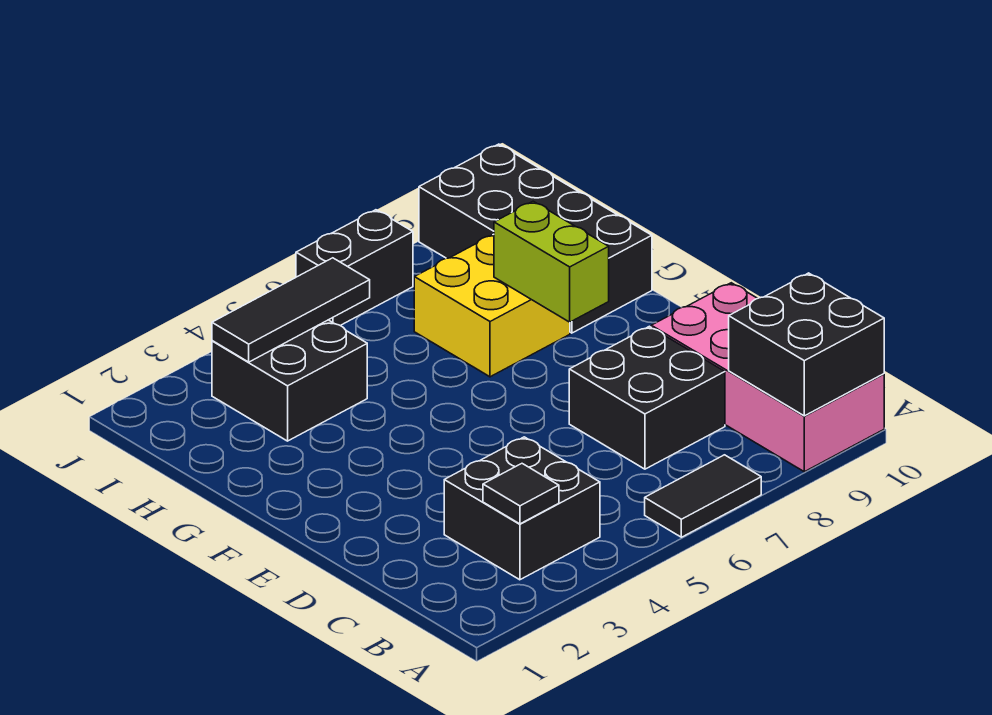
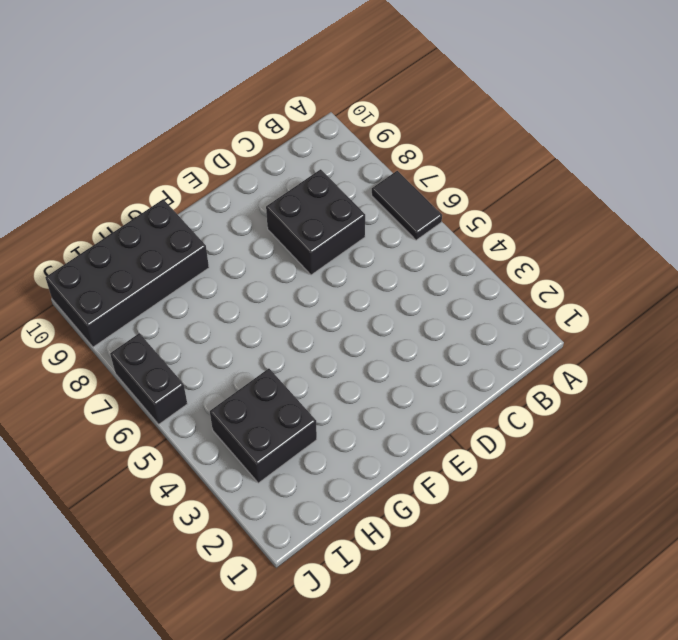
none -> pink 2x4 brick [651,283,884,472]
none -> black 2x2 brick [444,437,600,580]
none -> yellow 2x2 brick [414,234,570,377]

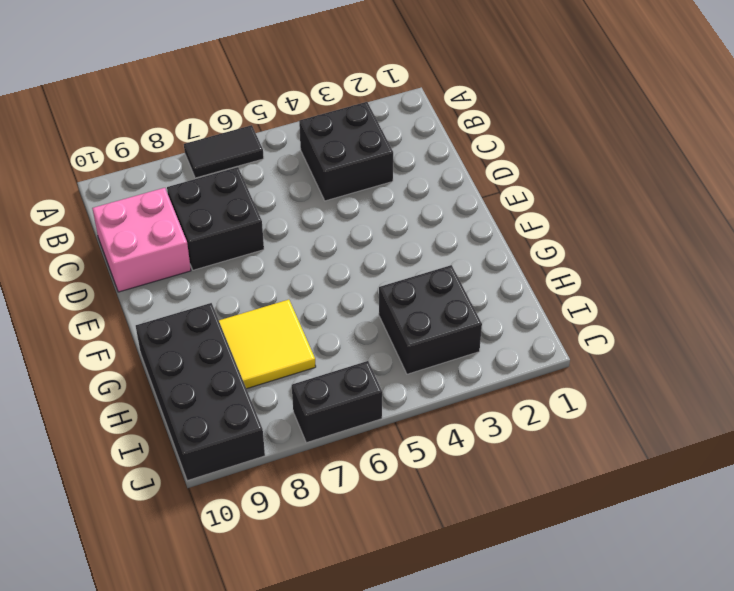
pink 2x2 brick [92,188,191,292] -> pink 2x4 brick [651,283,884,472]
yellow 2x2 tile [219,300,316,389] -> yellow 2x2 brick [414,234,570,377]
none -> black 2x2 brick [729,273,884,416]
none -> black 1x1 tile [483,464,559,524]
none -> lime 1x2 brick [494,201,609,322]

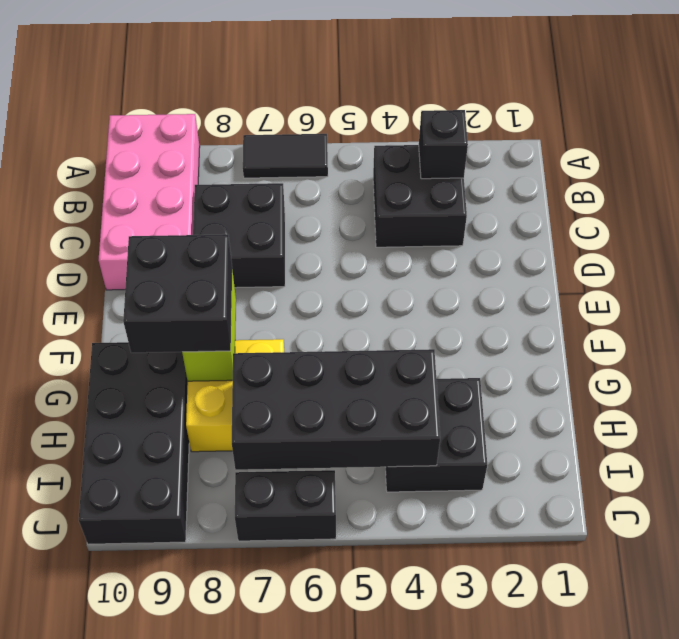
black 1x1 brick [419,110,468,179] -> black 1x1 tile [483,464,559,524]
black 2x2 brick [123,234,232,353] -> black 2x2 brick moved to [729,273,884,416]
black 2x4 brick [232,349,440,470] -> black 1x3 tile [212,258,370,362]

